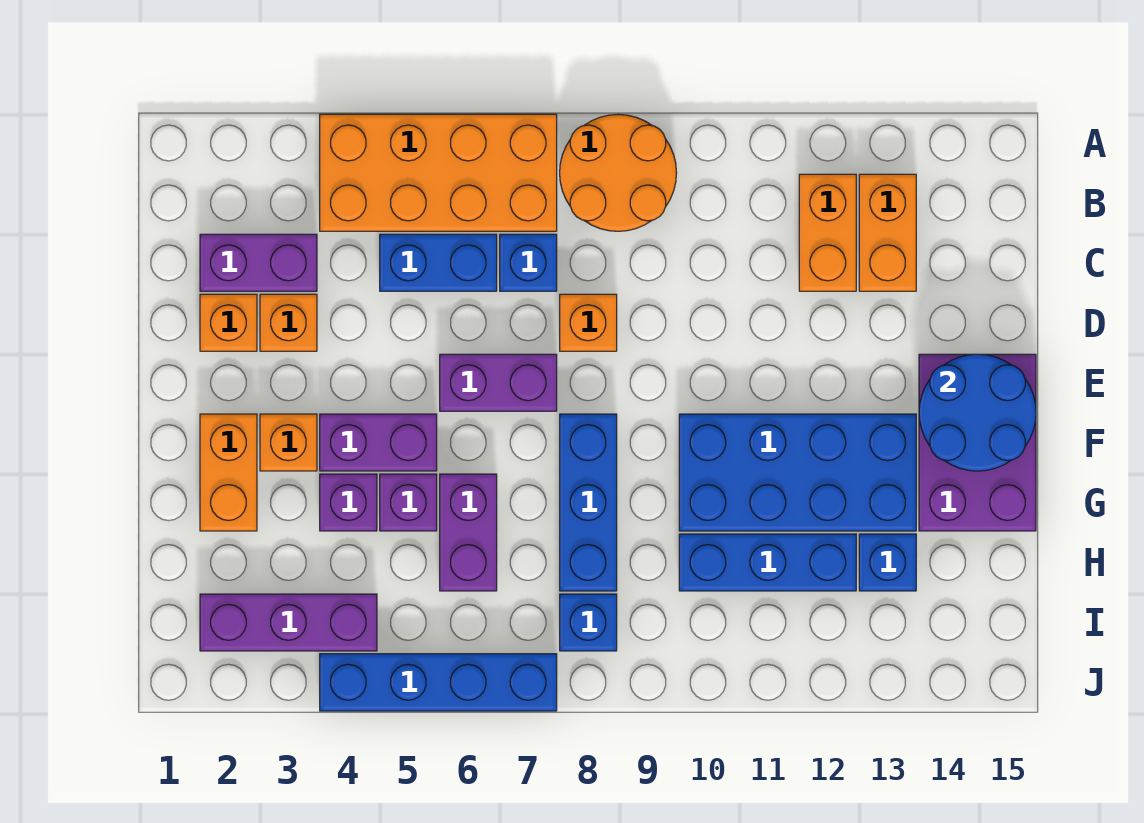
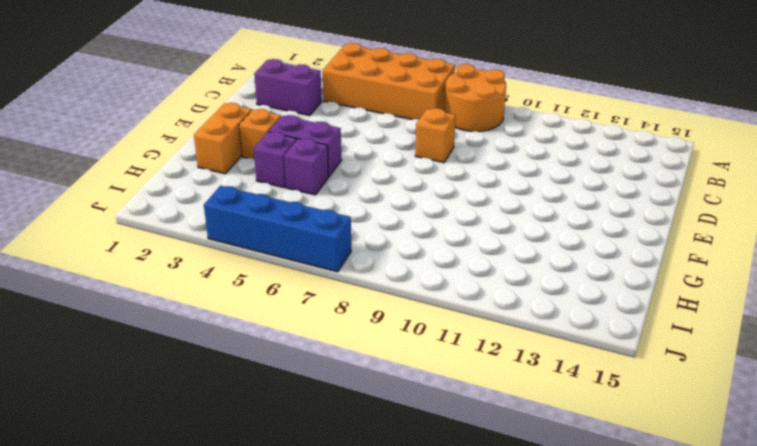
none -> orange 1x2 brick [799,174,856,291]
none -> orange 1x2 brick [859,174,916,291]
none -> blue 1x2 brick [380,234,497,291]

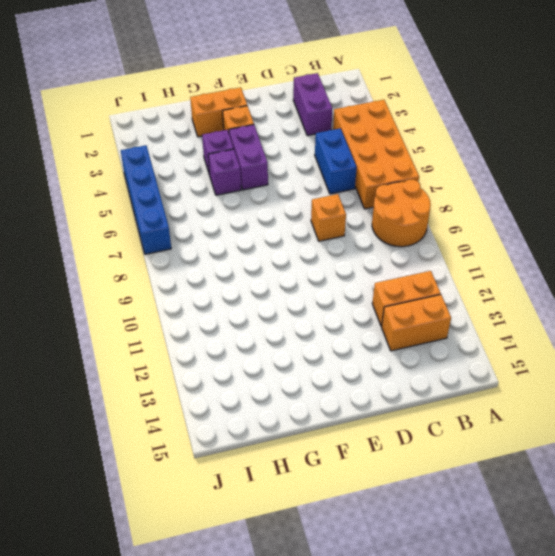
none -> blue 1x1 brick [500,234,557,291]
none -> orange 1x1 brick [200,294,257,351]
none -> orange 1x1 brick [260,294,317,351]

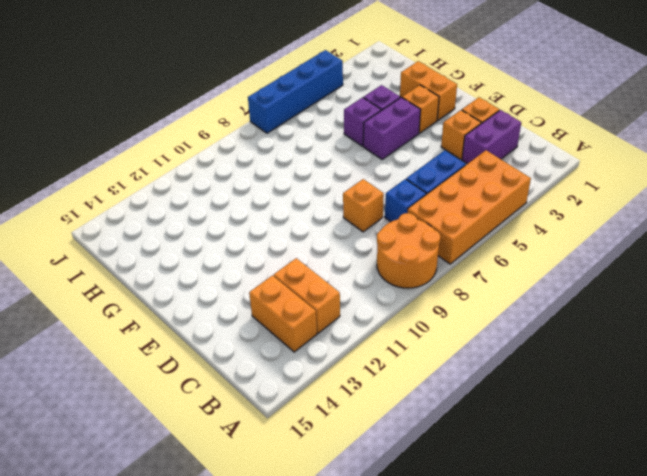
none -> purple 1x2 brick [440,354,557,411]
none -> purple 2x3 brick [919,354,1036,531]
none -> blue 1x3 brick [560,414,617,591]

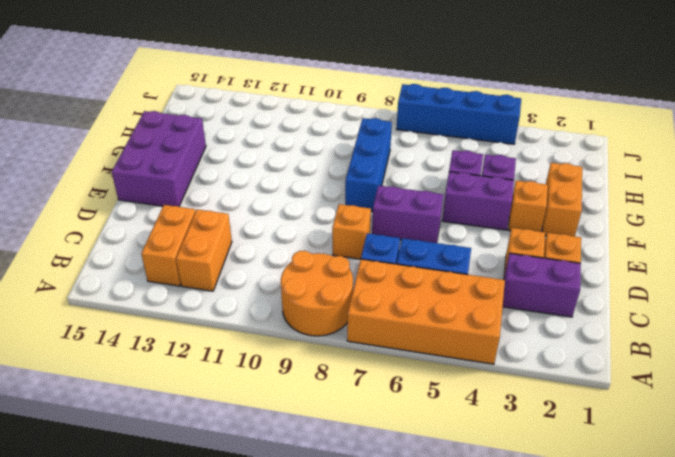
none -> blue 2x4 brick [679,414,916,531]
none -> purple 1x2 brick [440,474,497,591]
none -> blue 1x3 brick [679,534,856,591]

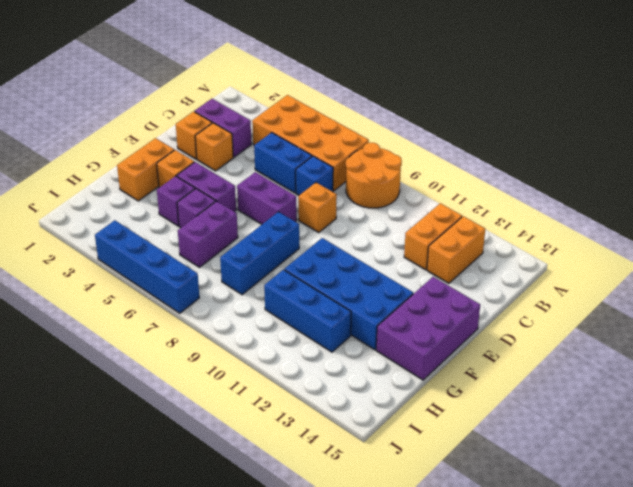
none -> blue 1x1 brick [859,534,916,591]
none -> purple 1x3 brick [200,594,377,651]
none -> blue 1x1 brick [560,594,617,651]

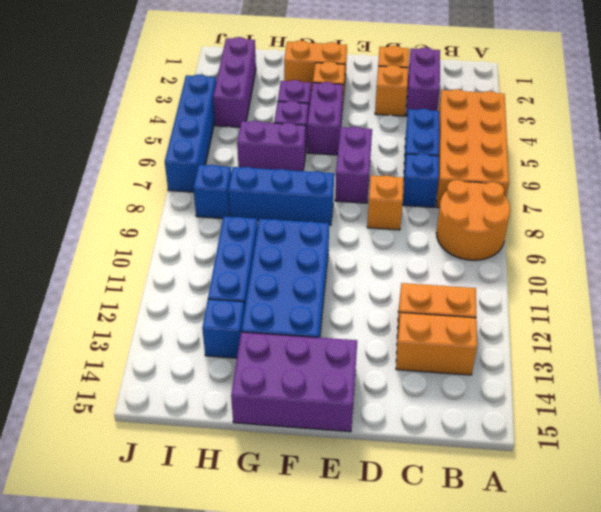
none -> blue 2x2 round brick [919,354,1036,471]

